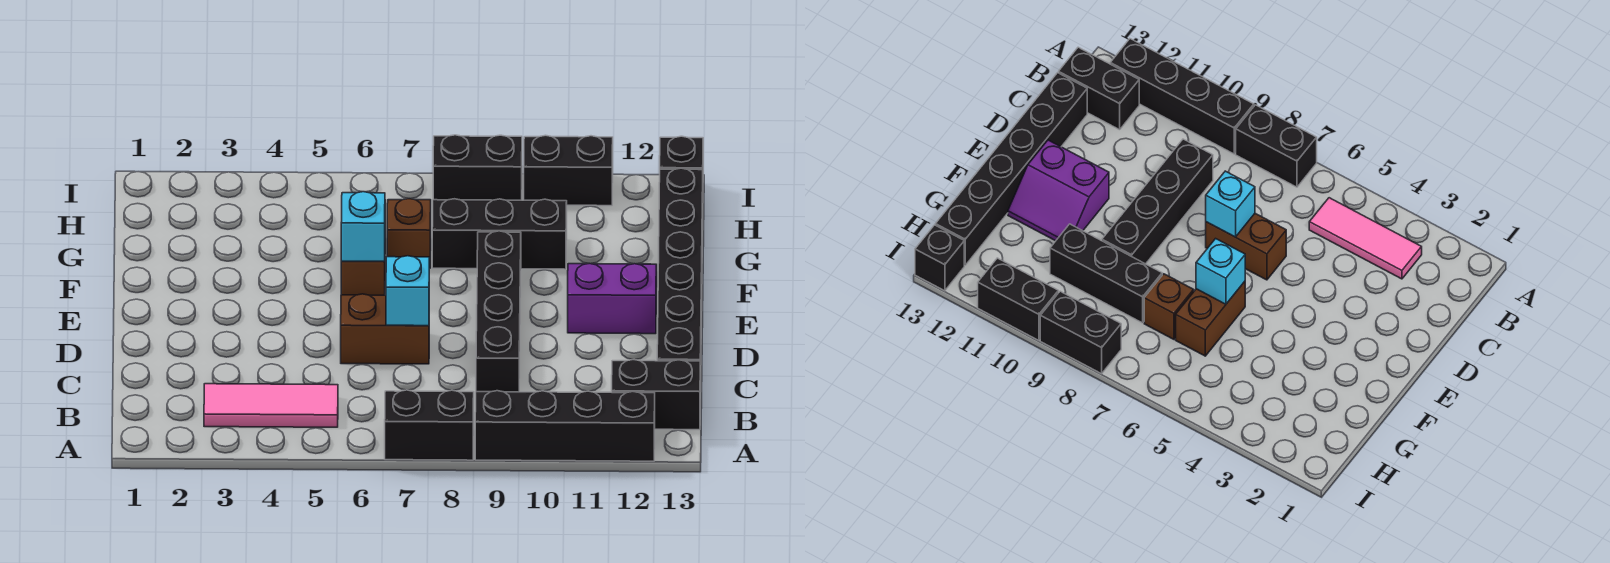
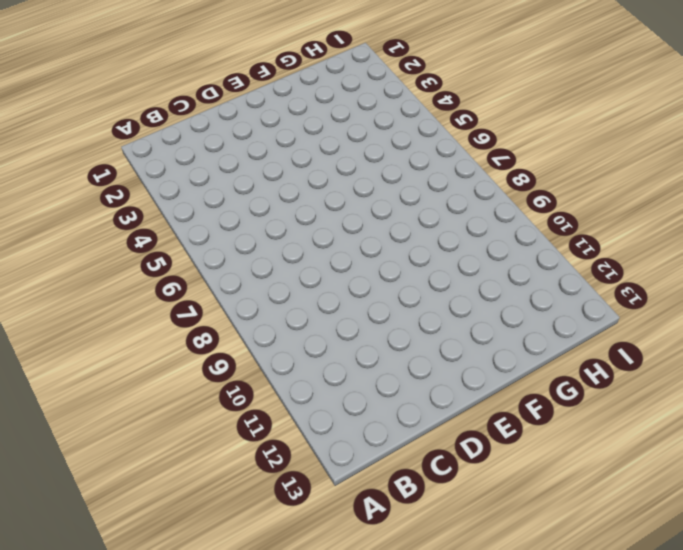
none -> black 1x2 brick [385,390,474,460]
none -> black 1x4 brick [475,391,655,461]
none -> pink 1x3 tile [204,384,338,427]

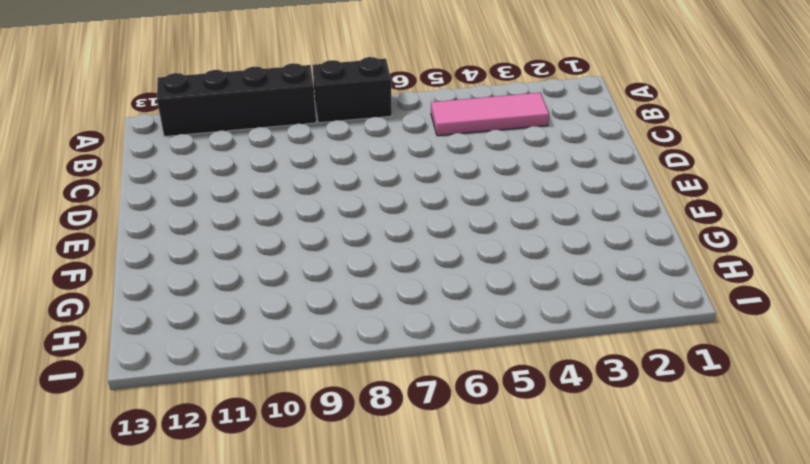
none -> black 1x2 brick [612,360,700,430]
none -> black 1x4 brick [476,231,521,392]
none -> black 1x6 brick [657,168,703,392]

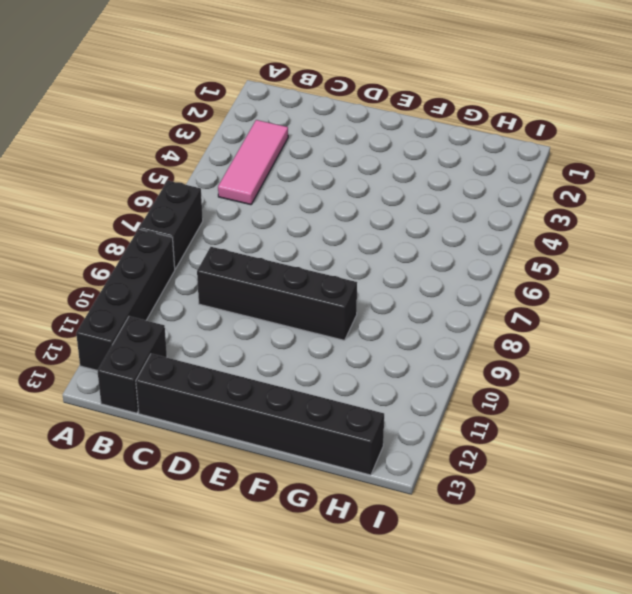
none -> brown 1x2 brick [341,294,429,364]
none -> purple 2x2 slope [568,263,657,334]
none -> brown 1x2 brick [341,261,385,295]

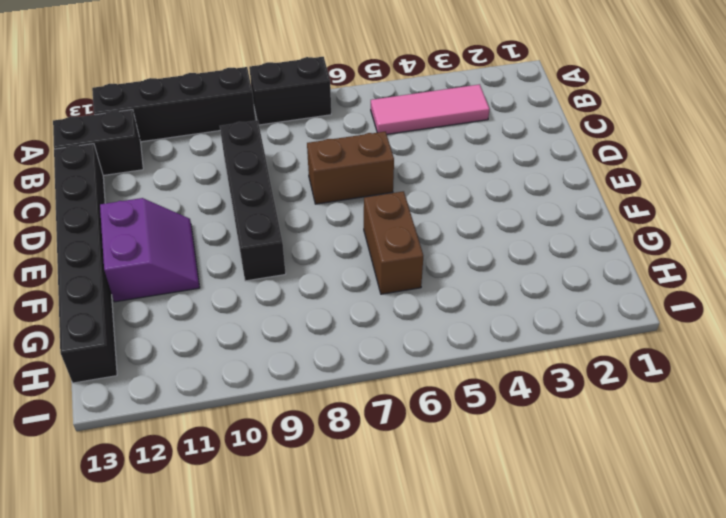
purple 2x2 slope [100,198,200,302] -> purple 2x2 slope turned to [568,263,657,334]
none -> brown 1x1 brick [387,199,431,268]
none -> black 1x3 brick [432,199,567,269]
none -> black 1x2 brick [433,135,522,200]

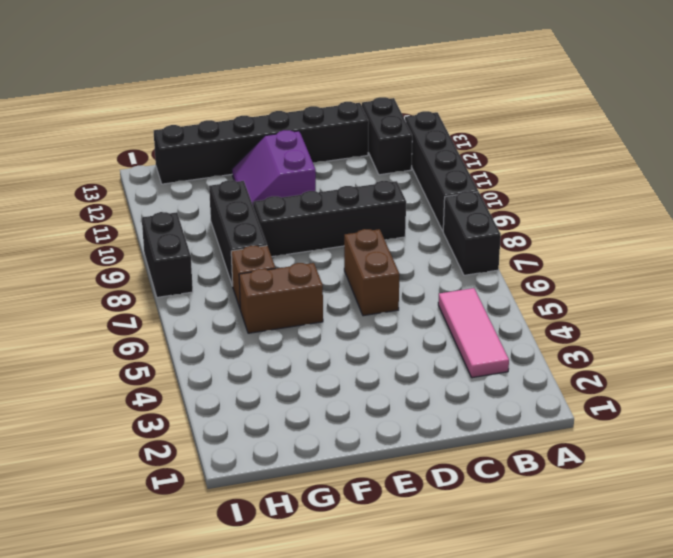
none -> black 1x2 brick [524,135,613,206]
none -> black 1x1 brick [660,136,703,170]
none -> cyan 1x1 brick [386,256,429,326]

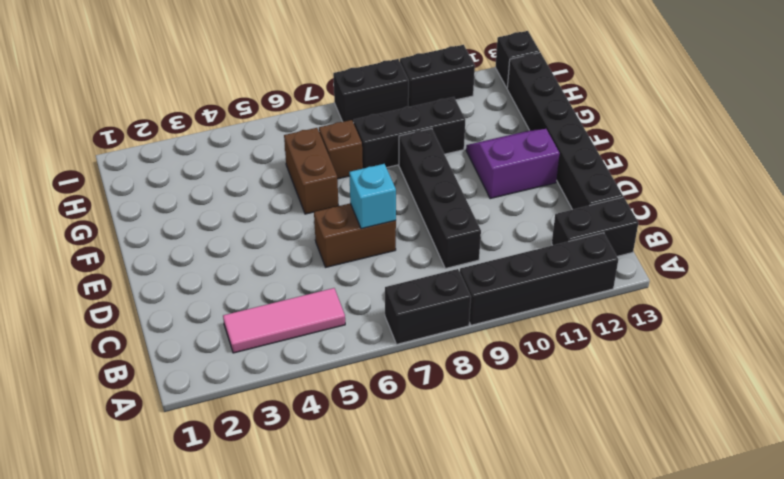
none -> cyan 1x1 brick [341,192,385,261]

